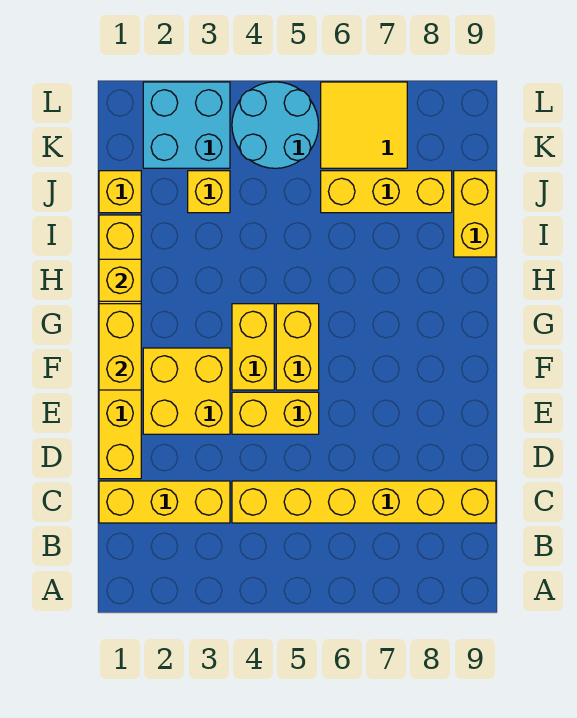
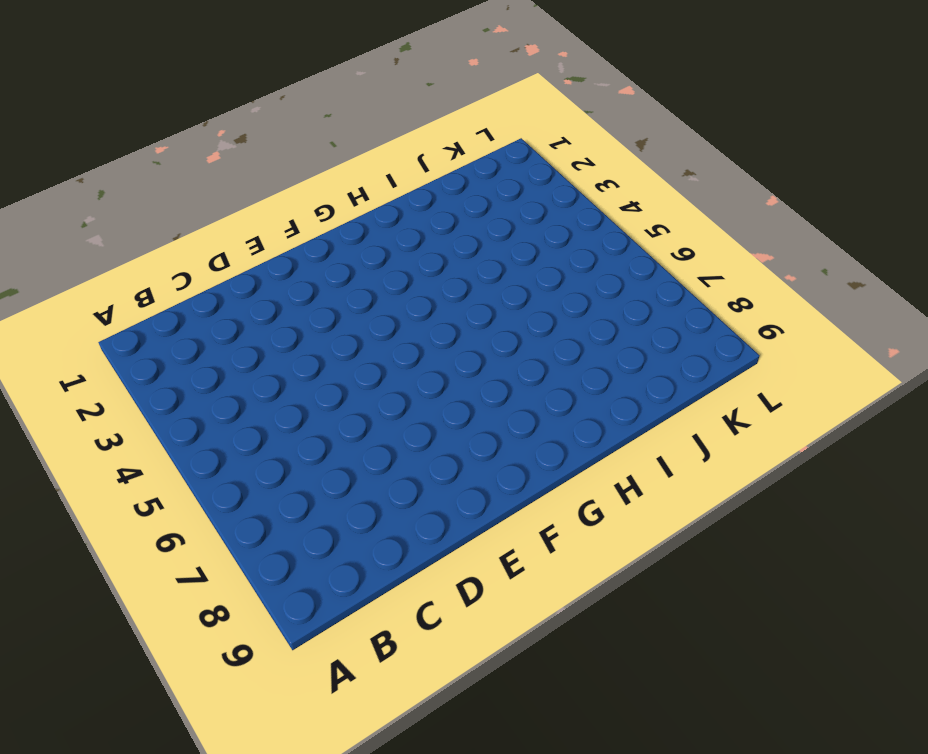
none -> yellow 1x3 brick [99,481,230,523]
none -> yellow 1x6 brick [232,481,496,523]
none -> yellow 1x6 brick [99,215,141,479]

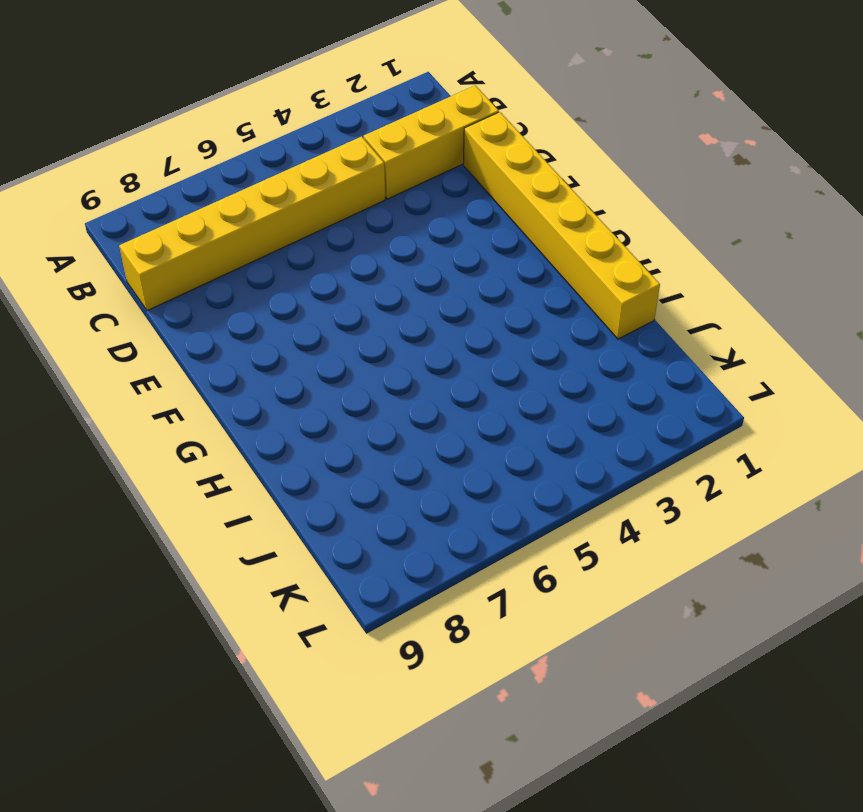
none -> yellow 2x2 brick [143,348,230,434]
none -> yellow 1x2 brick [232,392,319,434]
none -> yellow 1x2 brick [232,304,274,390]

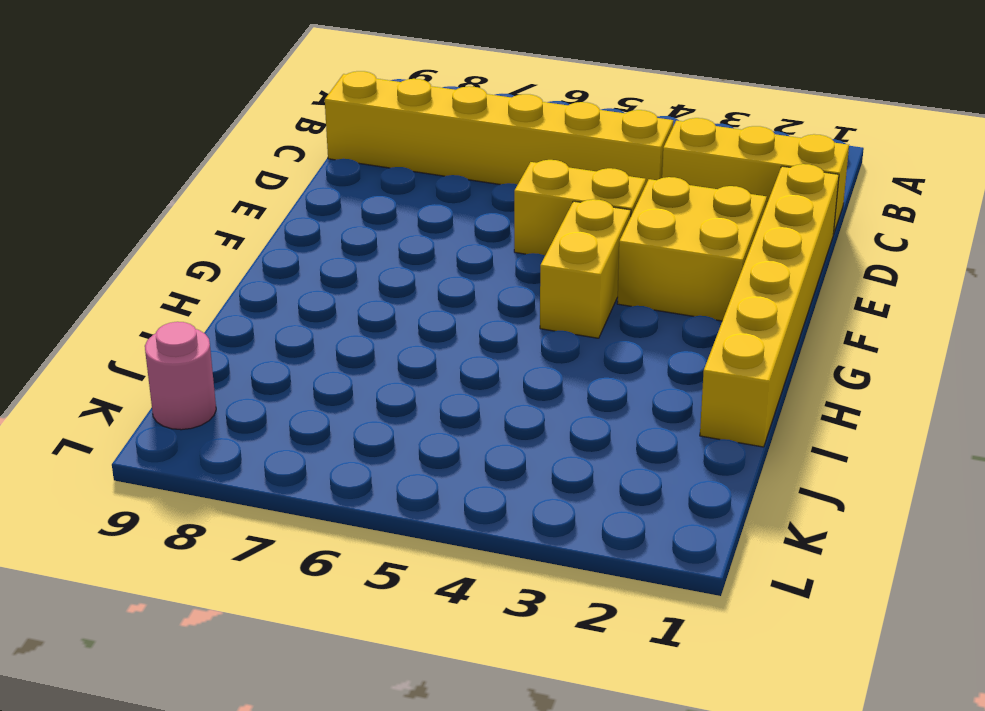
pink 1x1 round brick [145,322,216,430] -> none
none -> yellow 1x2 brick [276,304,319,390]
none -> yellow 1x2 brick [454,171,496,257]
none -> yellow 1x1 brick [99,171,141,213]

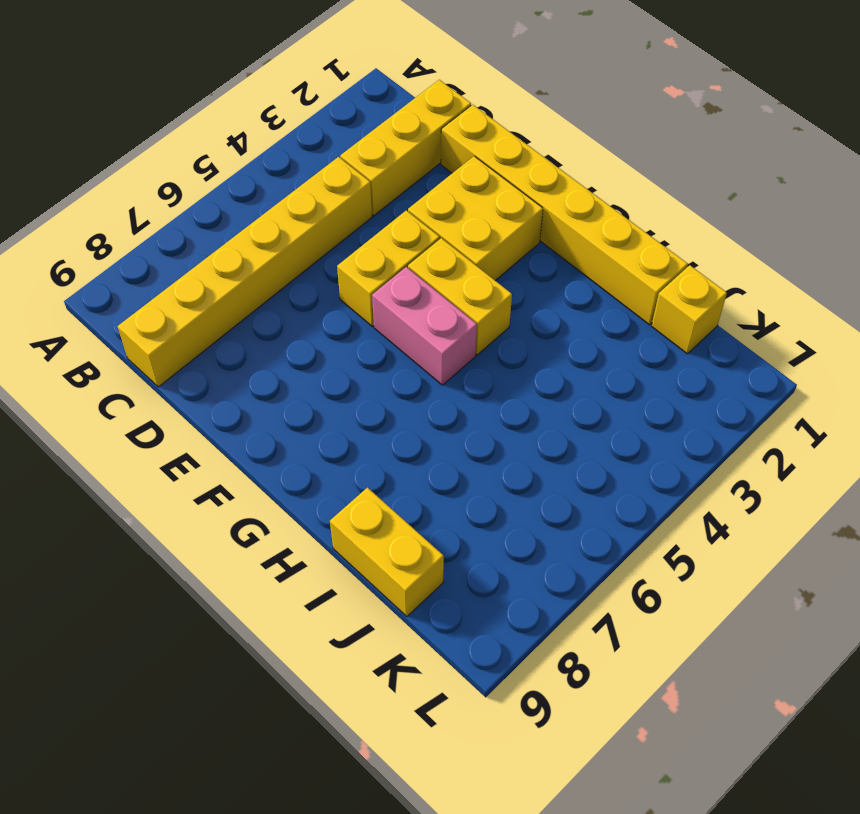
pink 1x2 brick [372,267,477,385] -> yellow 1x2 brick [276,304,319,390]
none -> yellow 1x1 brick [188,171,230,213]
none -> yellow 1x3 brick [321,171,452,213]
none -> cyan 2x2 brick [143,82,230,168]

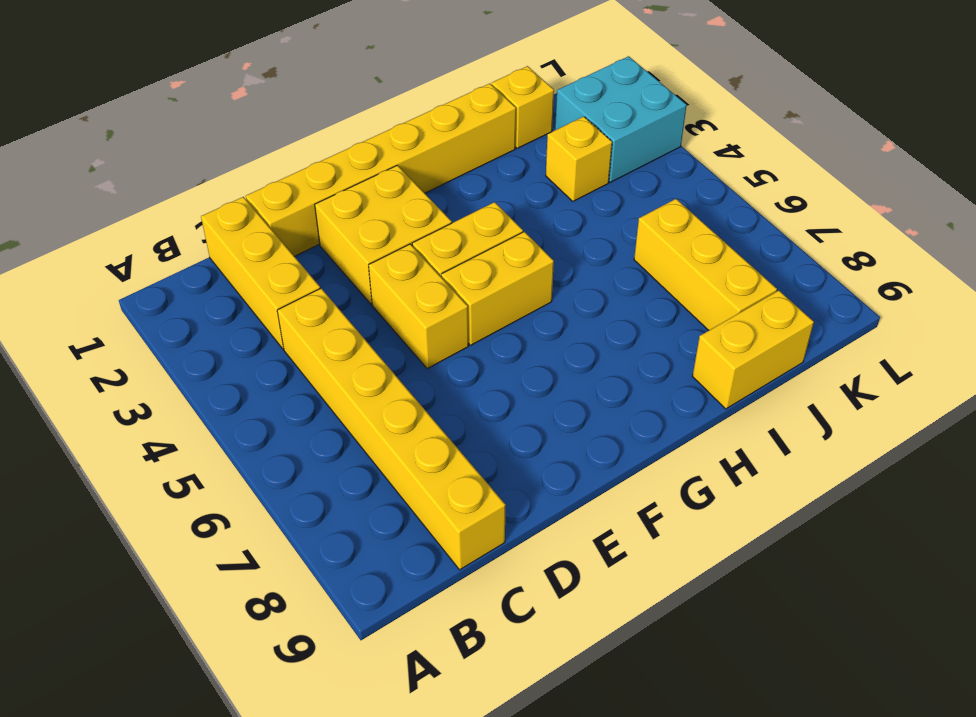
none -> cyan 2x2 round brick [232,82,318,168]
none -> yellow 2x2 tile [321,82,407,168]
none -> yellow 1x2 brick [99,304,141,390]

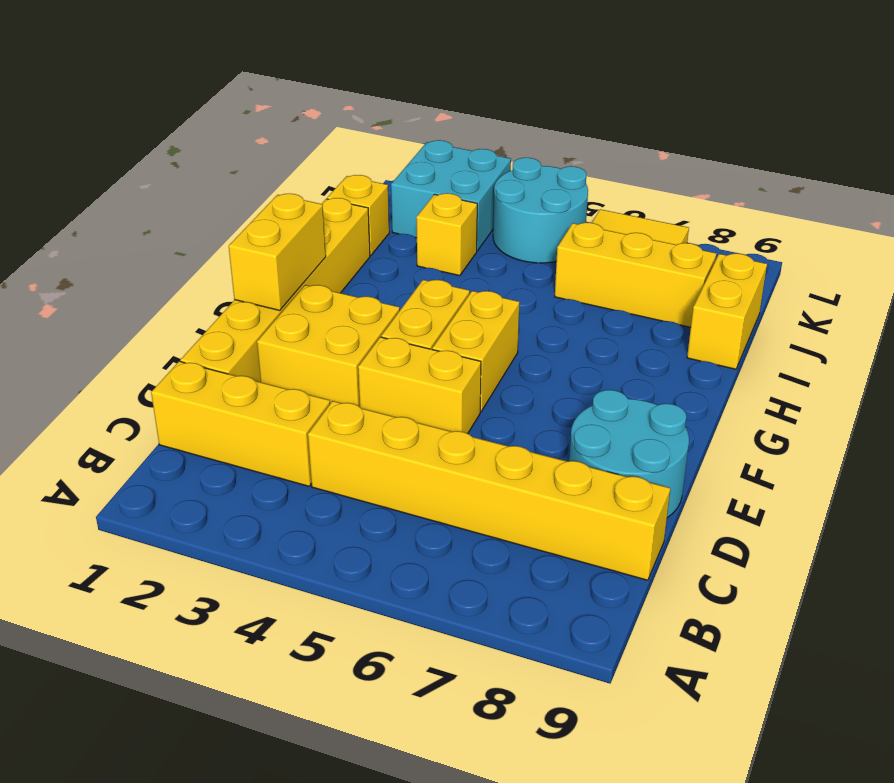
cyan 2x2 round brick [569,390,689,518] -> none
none -> yellow 1x1 brick [99,259,141,301]

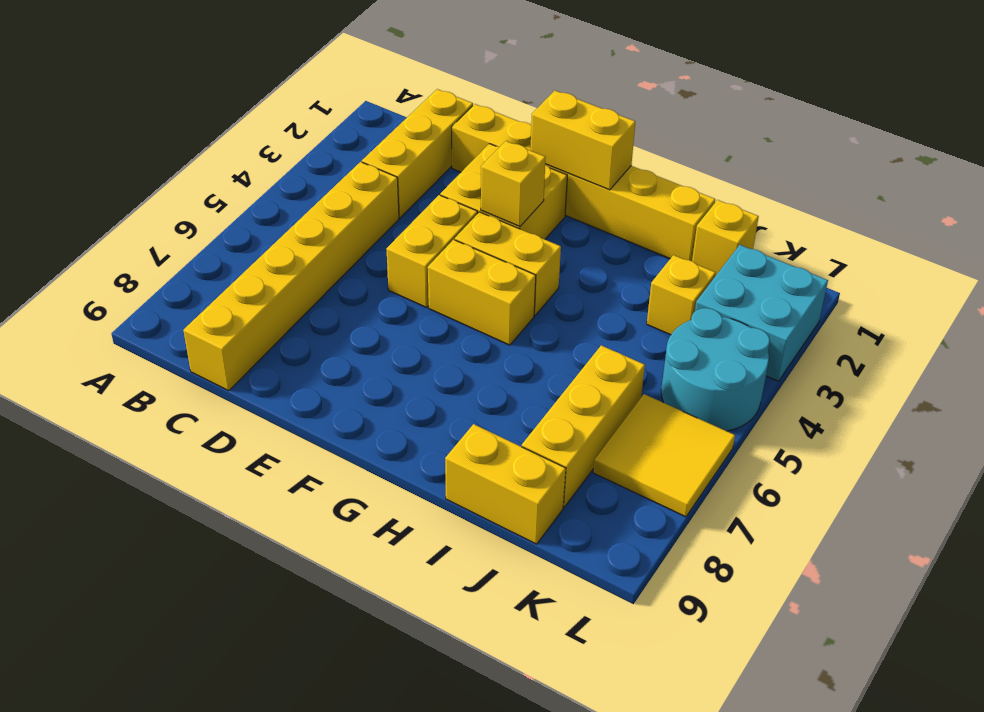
yellow 1x1 brick [481,141,546,227] -> yellow 1x1 brick moved to [99,259,141,301]

